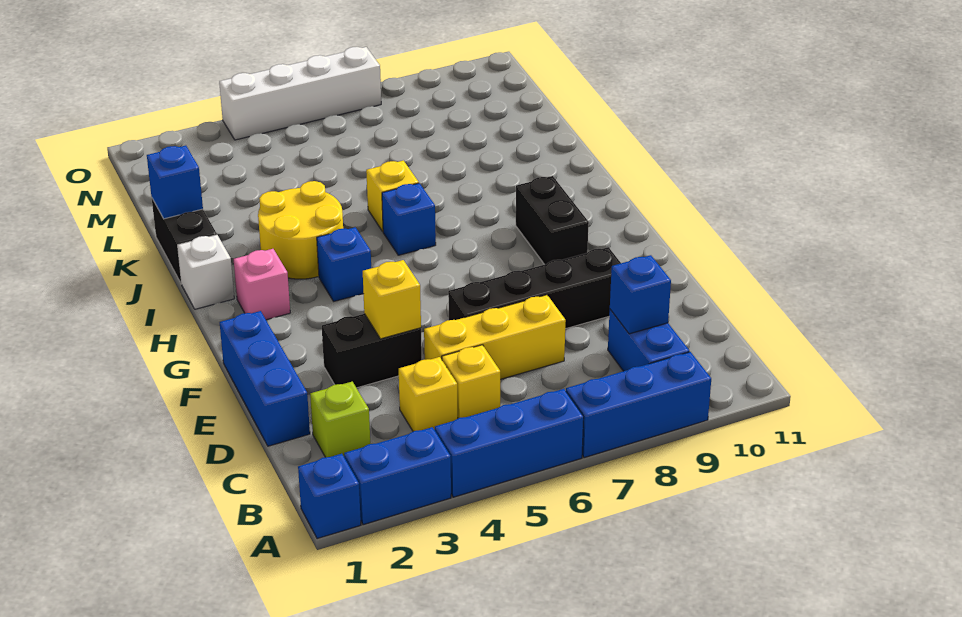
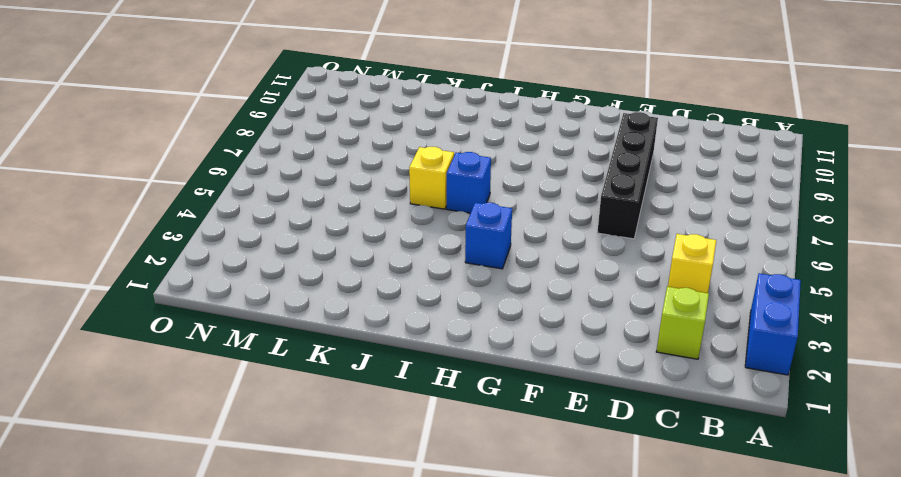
none -> blue 1x1 brick [298,454,361,539]
none -> blue 1x3 brick [435,389,584,497]
none -> blue 1x3 brick [566,352,711,458]

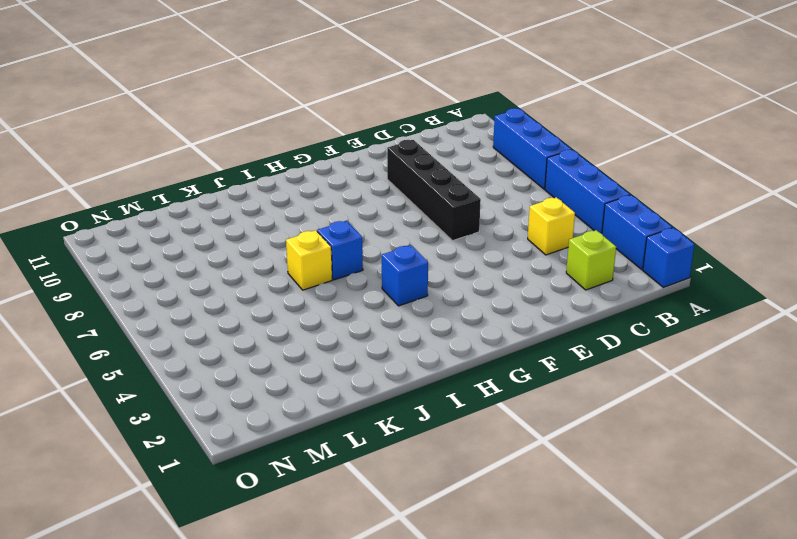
none -> blue 1x2 brick [608,310,689,371]
none -> yellow 1x1 brick [442,345,500,418]
none -> blue 1x3 brick [220,311,310,446]

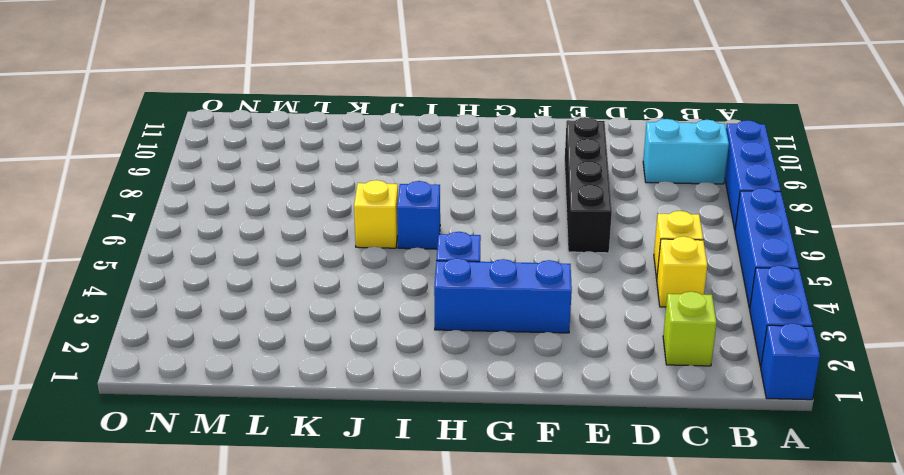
cyan 1x2 brick [643,119,729,184] -> blue 1x2 brick [608,310,689,371]
blue 1x3 brick [434,258,572,333] -> blue 1x3 brick moved to [220,311,310,446]
none -> yellow 1x3 brick [424,295,566,379]
none -> black 1x2 brick [322,314,422,388]
none -> black 1x2 brick [516,176,589,265]

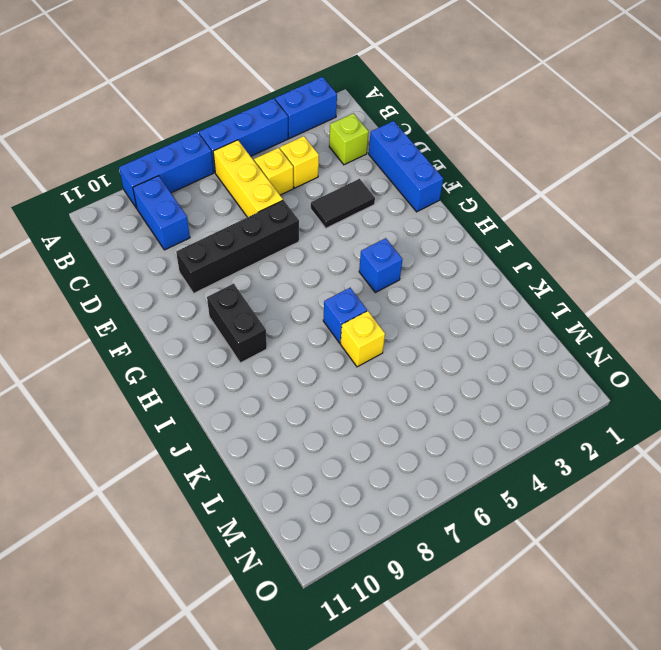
yellow 1x3 brick [213,140,283,217] -> yellow 1x3 brick turned to [424,295,566,379]
black 1x2 tile [311,179,375,228] -> black 1x2 brick [322,314,422,388]
none -> blue 1x1 brick [298,454,361,539]
none -> pink 1x1 brick [234,249,290,320]
none -> white 1x1 brick [178,235,234,309]

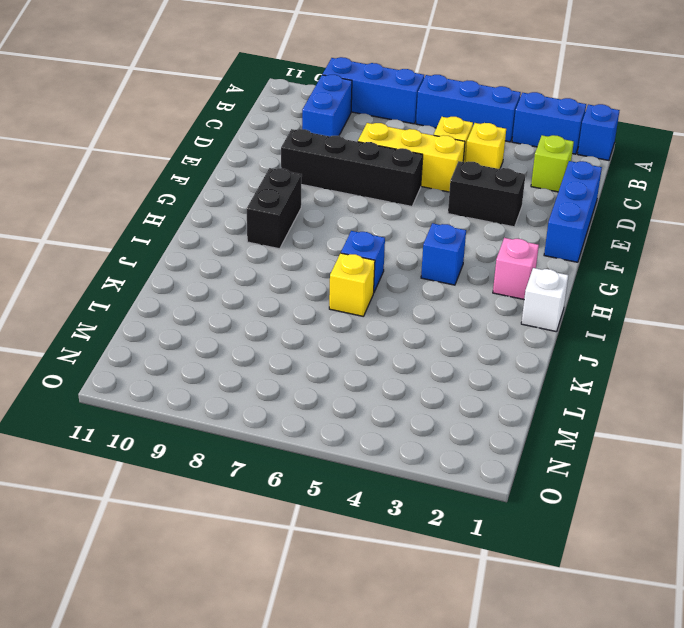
none -> yellow 2x2 round brick [258,181,343,279]
none -> black 1x2 brick [152,199,217,284]
none -> white 1x4 brick [219,47,381,140]

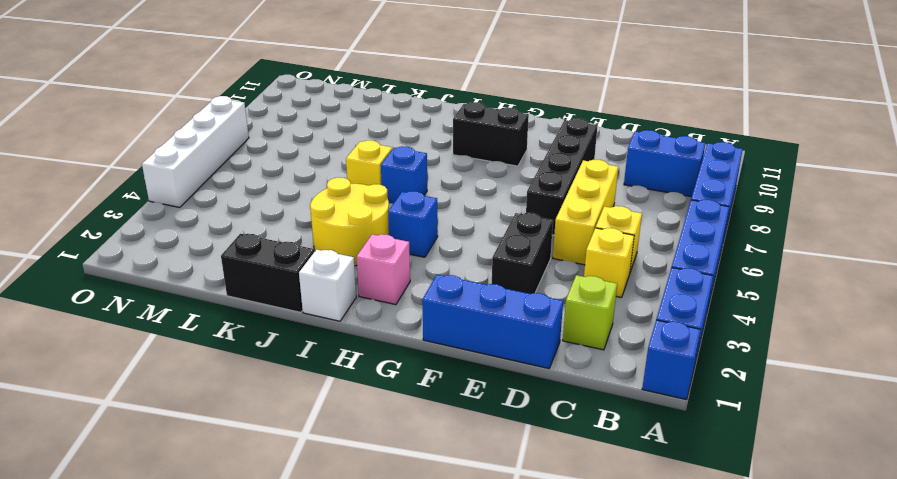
none -> blue 1x1 brick [610,255,671,334]
none -> yellow 1x1 brick [363,260,421,339]
none -> blue 1x1 brick [147,146,203,219]

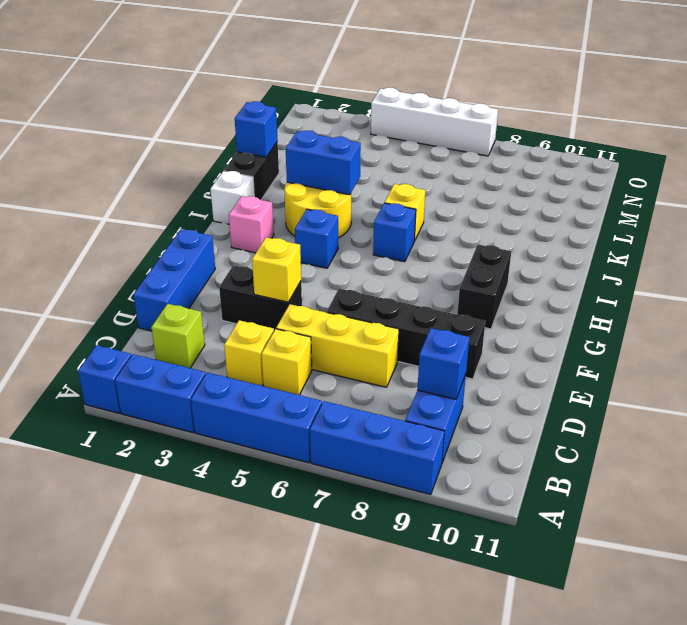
blue 1x2 brick [286,131,361,195] -> none

